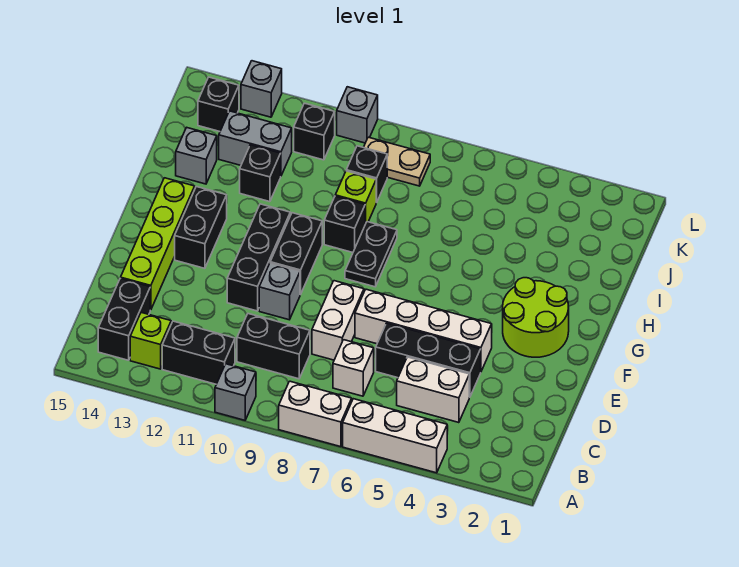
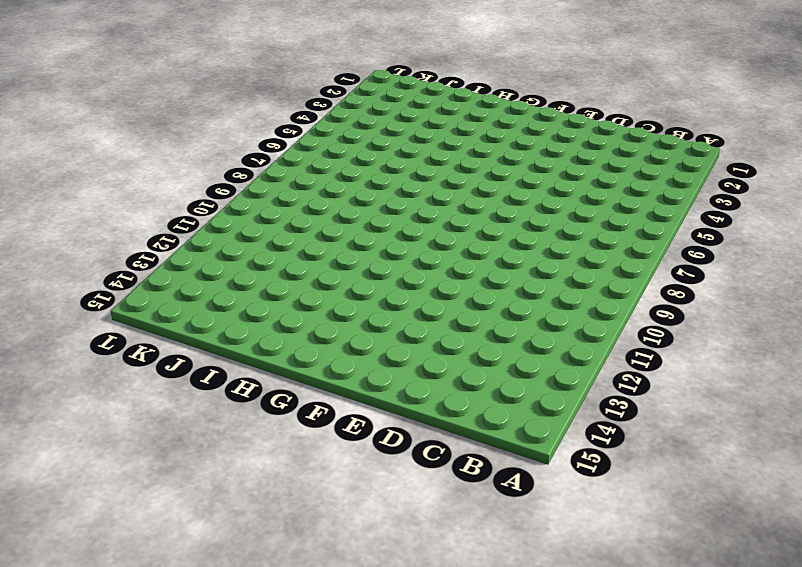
none -> white 1x3 brick [343,399,447,473]
none -> white 1x2 brick [279,381,352,447]
none -> grey 1x1 brick [215,364,256,420]
none -> black 1x2 brick [162,321,235,384]

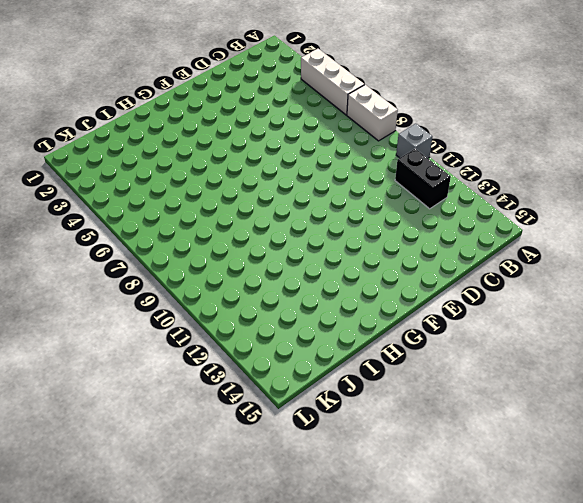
none -> lime 1x1 brick [130,313,171,369]
none -> black 1x2 brick [98,278,150,360]
none -> white 1x2 brick [397,357,469,423]
none -> white 1x1 brick [333,340,374,396]

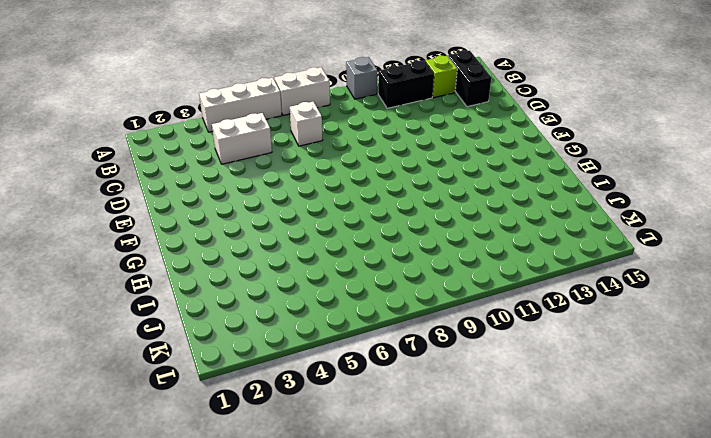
none -> black 1x2 brick [237,314,310,379]
none -> black 1x3 brick [376,323,481,397]
none -> white 1x2 brick [312,281,364,360]
none -> lime 1x4 brick [121,178,195,310]

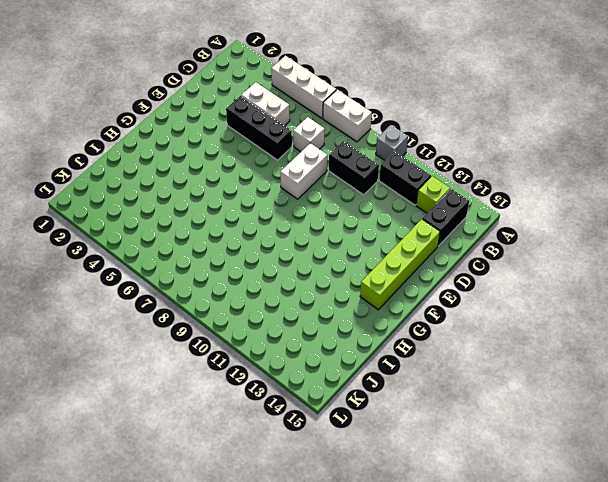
none -> white 1x4 brick [355,289,492,371]
none -> grey 1x1 brick [259,263,300,320]
none -> black 1x3 brick [227,204,290,311]
none -> lime 2x2 round brick [503,278,569,357]

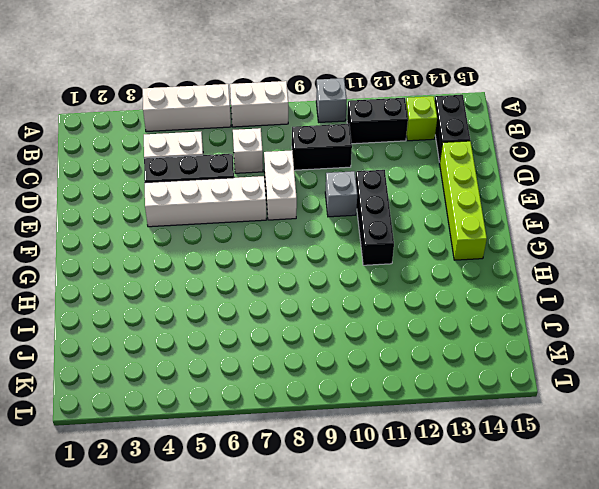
none -> lime 2x2 round brick [503,278,569,357]
none -> black 1x2 brick [270,213,322,295]
none -> black 1x2 brick [175,187,227,268]
none -> black 1x2 plate [345,222,397,287]

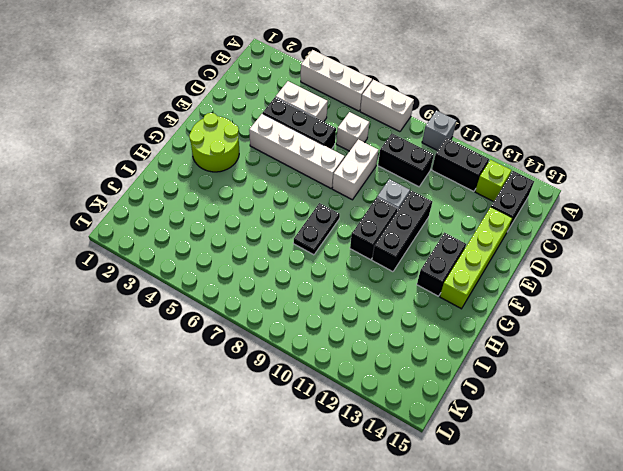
none -> black 1x1 brick [324,196,365,252]
none -> lime 1x1 brick [335,171,377,224]
none -> black 1x1 brick [240,145,281,202]
none -> grey 1x1 brick [176,127,217,184]

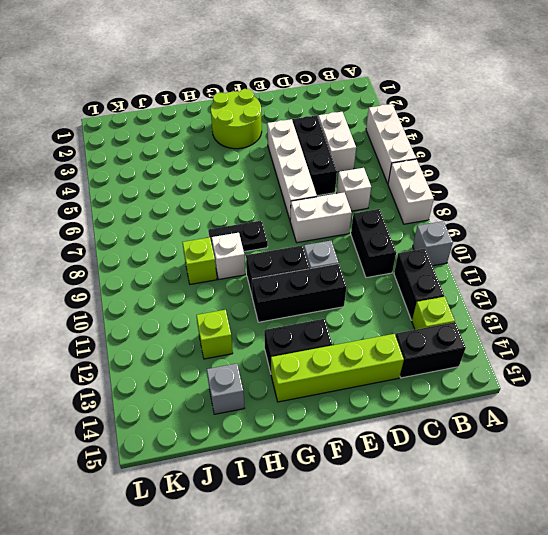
white 1x1 brick [212,233,245,279] -> black 1x1 brick [324,196,365,252]
lime 1x1 brick [196,310,233,359] -> black 1x1 brick [240,145,281,202]
none -> black 1x1 brick [346,146,387,202]
none -> grey 1x2 brick [219,111,292,176]
none -> tan 1x2 plate [364,137,430,186]
none -> black 1x1 brick [294,103,335,160]

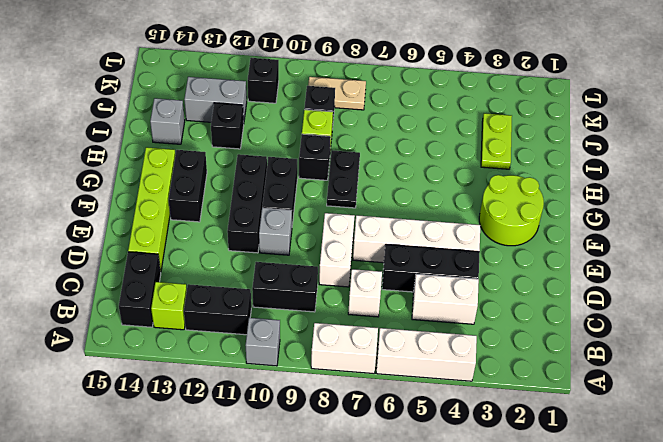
lime 1x2 plate [481,113,512,169] -> none
none -> black 1x1 brick [198,77,239,131]
none -> grey 1x1 brick [337,87,378,143]
none -> grey 1x1 brick [241,61,282,117]

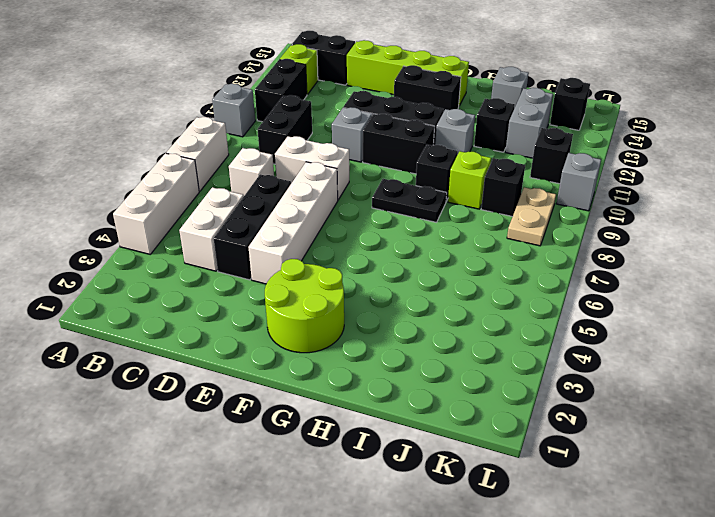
grey 1x1 brick [435,109,475,153] -> grey 1x1 brick moved to [241,61,282,117]

